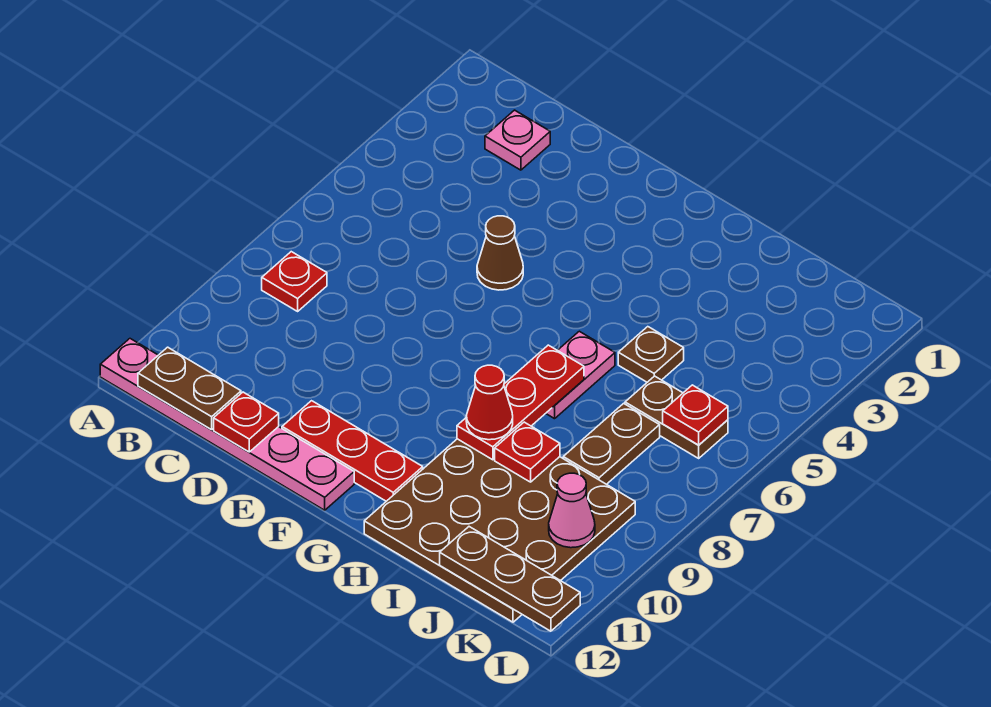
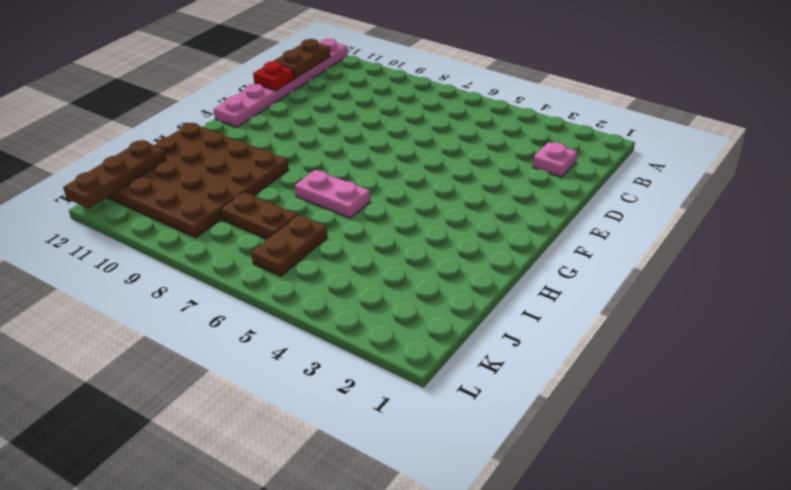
none -> red 1x1 plate [262,252,327,311]
none -> brown 1x1 cone [477,216,523,290]
none -> red 1x3 plate [282,401,423,501]

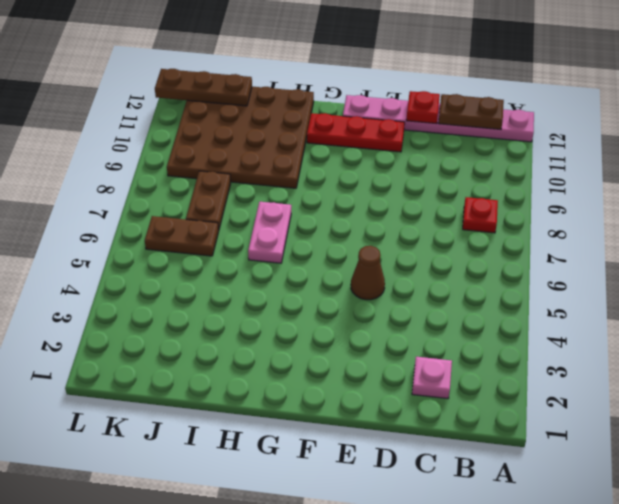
none -> brown 1x1 plate [618,327,684,382]
none -> red 1x3 plate [457,345,584,460]
none -> red 1x1 plate [495,422,560,482]

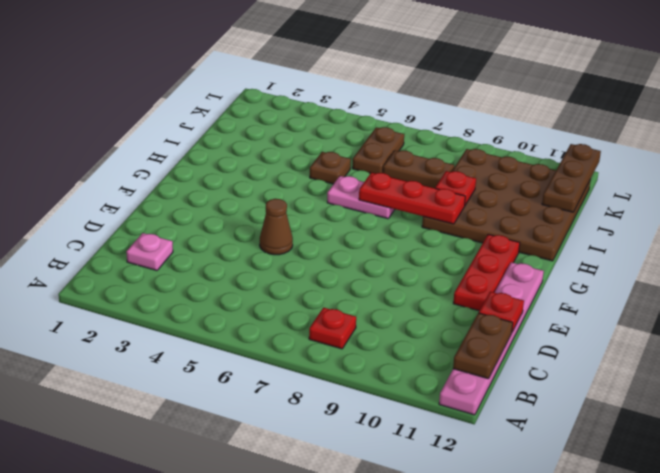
none -> red 1x1 plate [663,385,728,445]
none -> pink 1x1 cone [549,473,595,548]
none -> red 1x1 cone [466,365,513,440]

